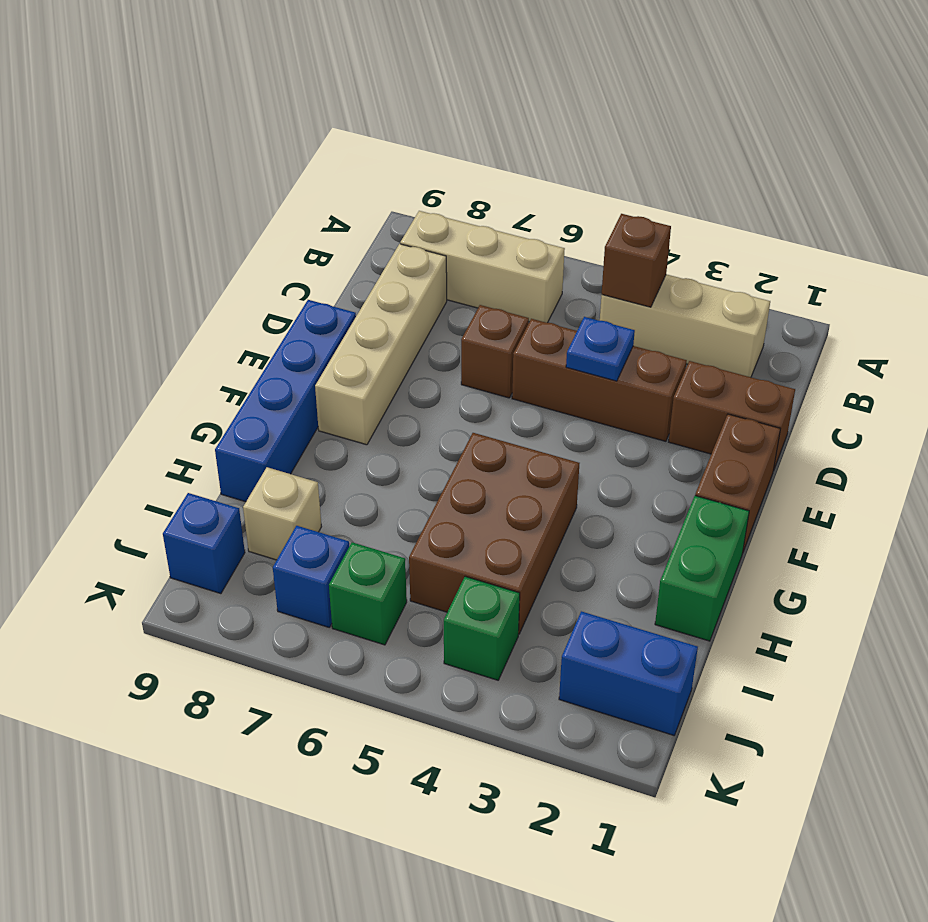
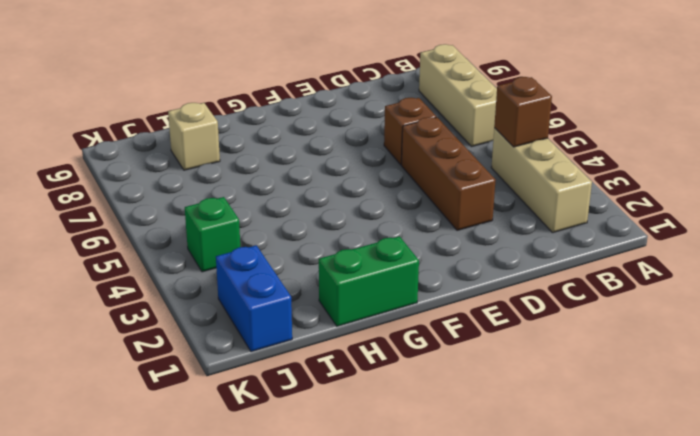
none -> tan 1x4 brick [315,244,447,445]
none -> brown 1x2 brick [669,361,795,471]
none -> brown 1x2 brick [695,414,780,552]

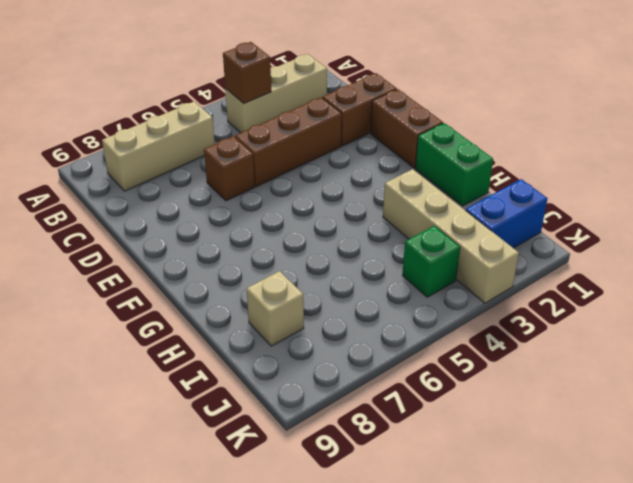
tan 1x4 brick [383,169,519,303] -> tan 1x4 brick moved to [315,244,447,445]
none -> blue 1x4 brick [215,300,356,502]
none -> brown 2x3 brick [409,433,579,634]
none -> green 1x1 brick [329,542,407,645]

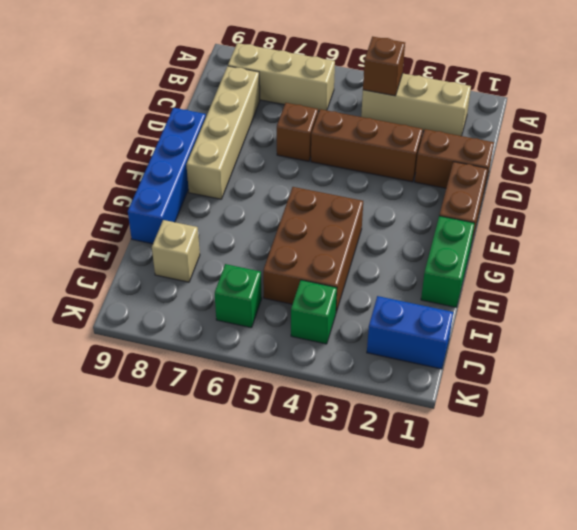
none -> blue 1x1 brick [273,526,349,628]
none -> blue 1x1 brick [163,493,245,594]
none -> blue 1x1 plate [566,317,635,381]

